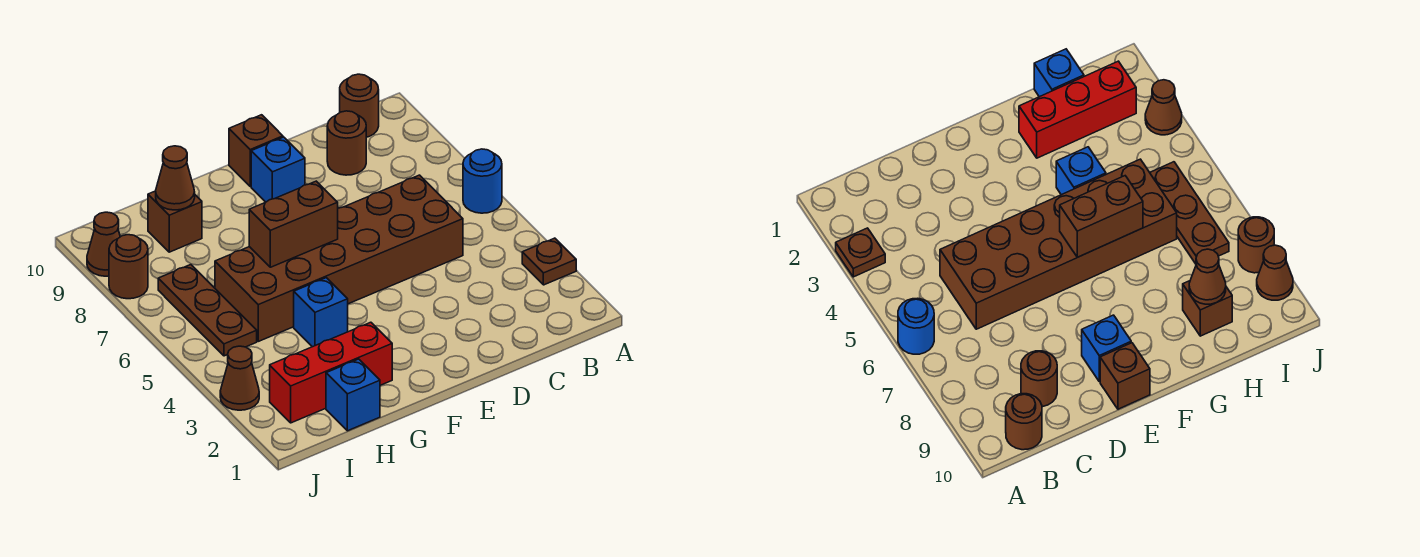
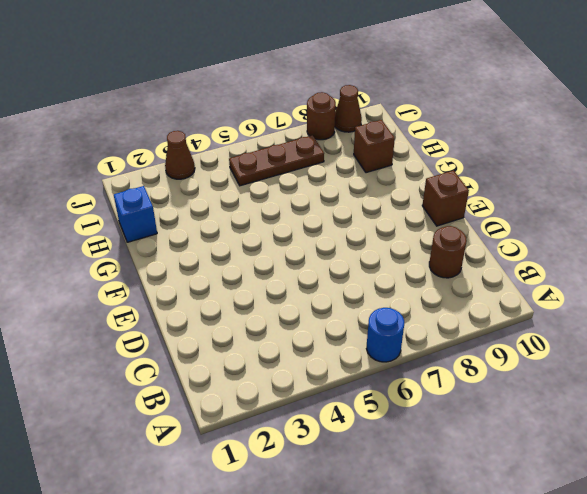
none -> brown 1x1 plate [522,238,576,285]
none -> brown 1x1 round brick [340,74,379,137]
none -> brown 2x6 brick [215,175,463,341]

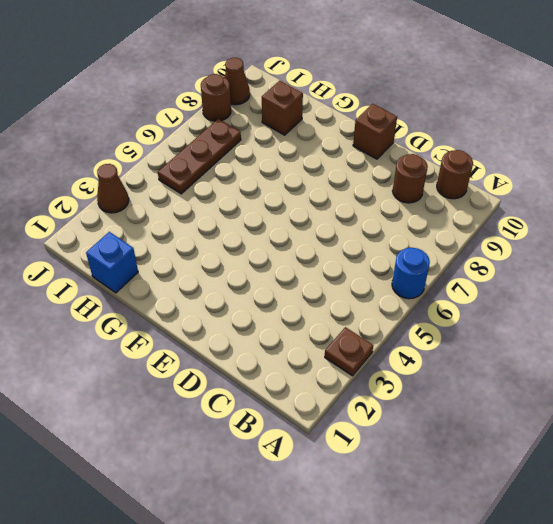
none -> brown 2x6 brick [215,175,463,341]
none -> blue 1x1 brick [251,137,305,202]
none -> red 1x3 brick [270,322,392,423]

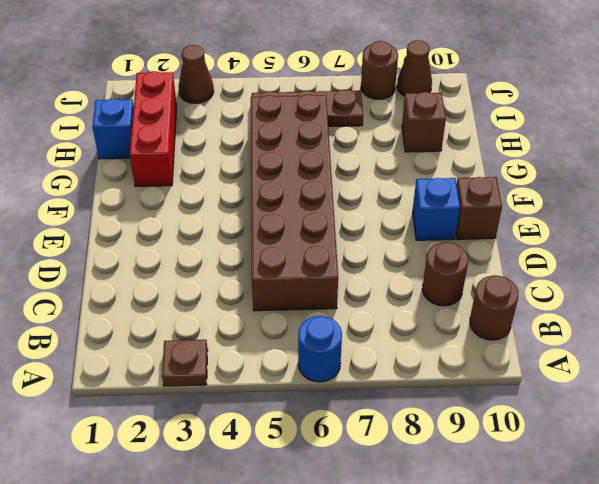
none -> blue 1x1 brick [294,278,348,347]
none -> brown 1x2 brick [249,181,338,267]
none -> brown 1x1 cone [156,146,195,210]

